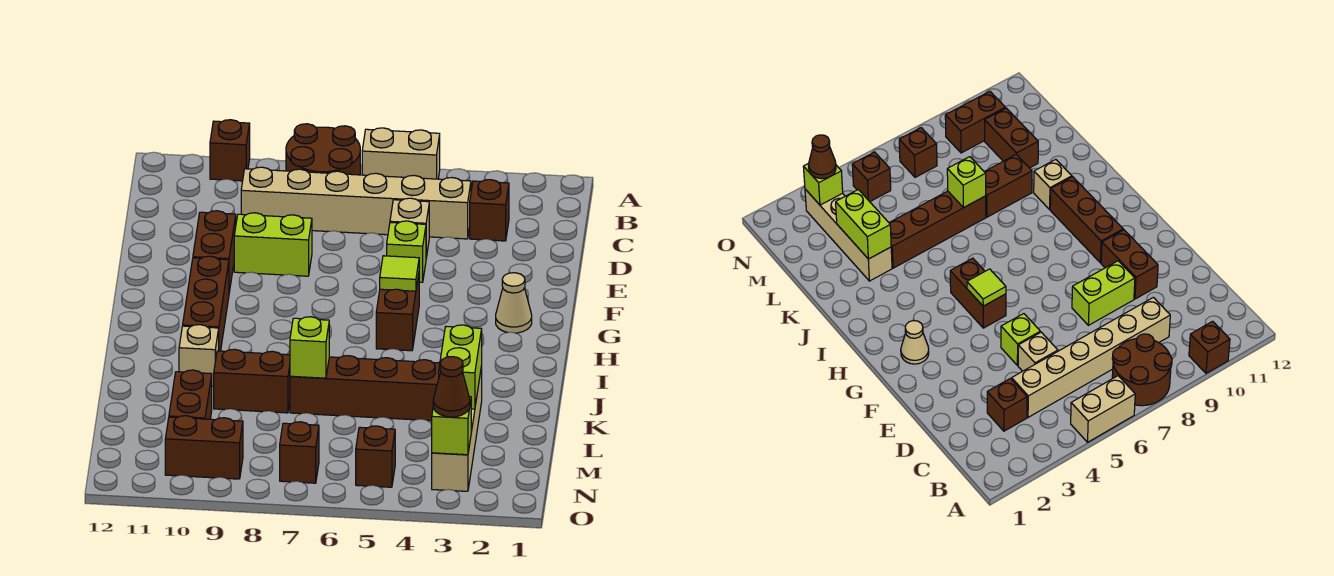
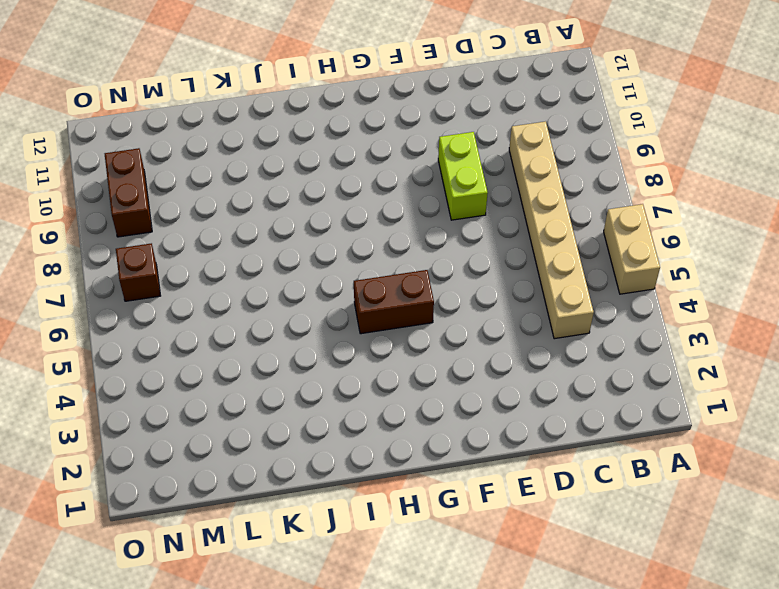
none -> brown 2x2 round brick [286,124,360,175]
none -> brown 1x1 brick [210,120,250,181]
none -> brown 1x1 brick [470,180,509,241]

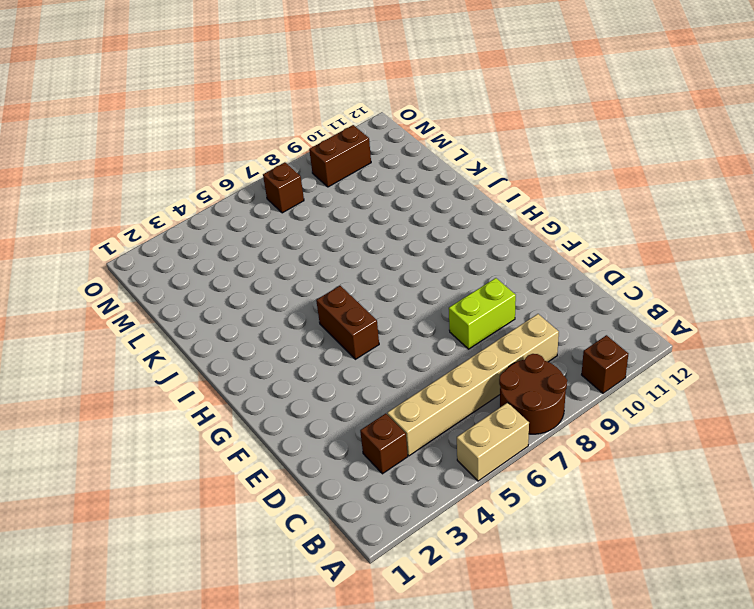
none -> tan 1x1 brick [390,198,429,258]
none -> lime 1x1 brick [387,221,426,282]
none -> brown 1x2 brick [193,211,236,292]

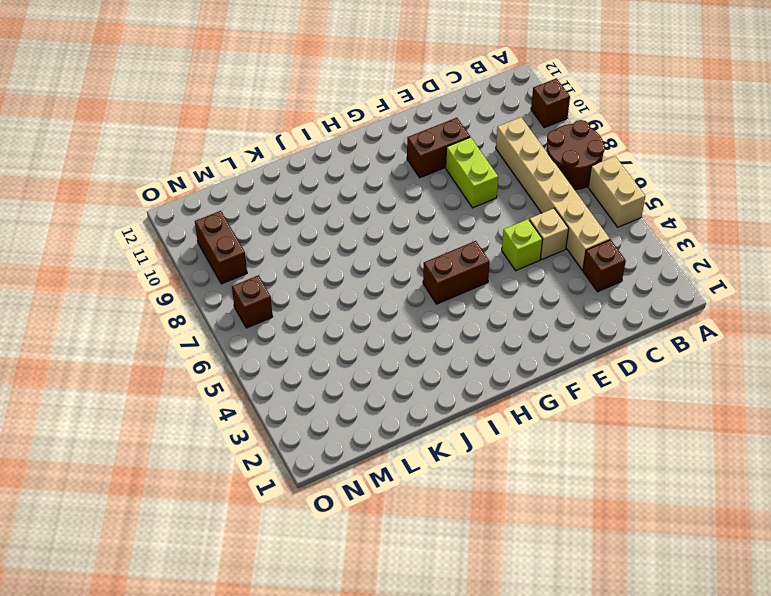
none -> tan 1x1 cone [496,273,532,333]
none -> brown 1x3 brick [183,256,229,351]
none -> tan 1x1 brick [179,325,219,386]

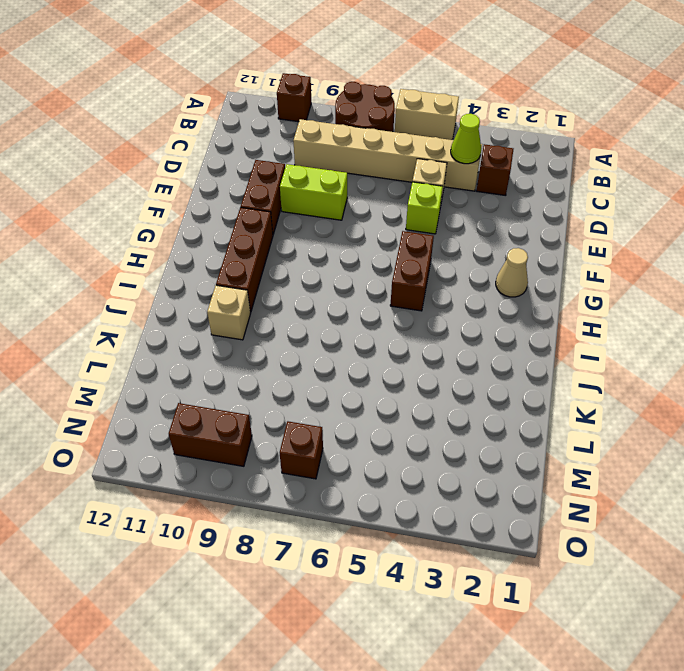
lime 1x1 cone [451,114,481,164] -> none
none -> tan 1x4 brick [432,366,482,491]
none -> brown 1x4 brick [290,356,440,421]
none -> brown 1x2 brick [214,349,290,413]

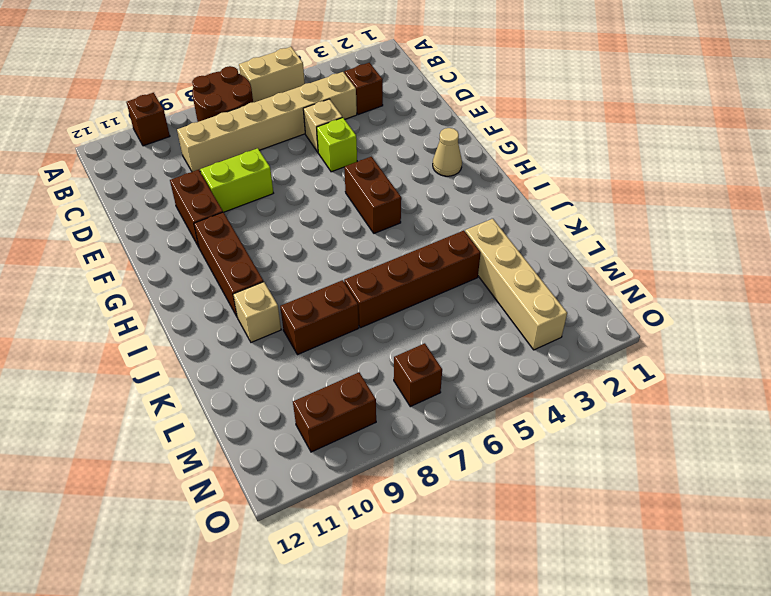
none -> brown 1x2 brick [169,370,212,419]
none -> brown 1x1 brick [356,426,395,487]
none -> lime 1x1 tile [380,256,419,291]

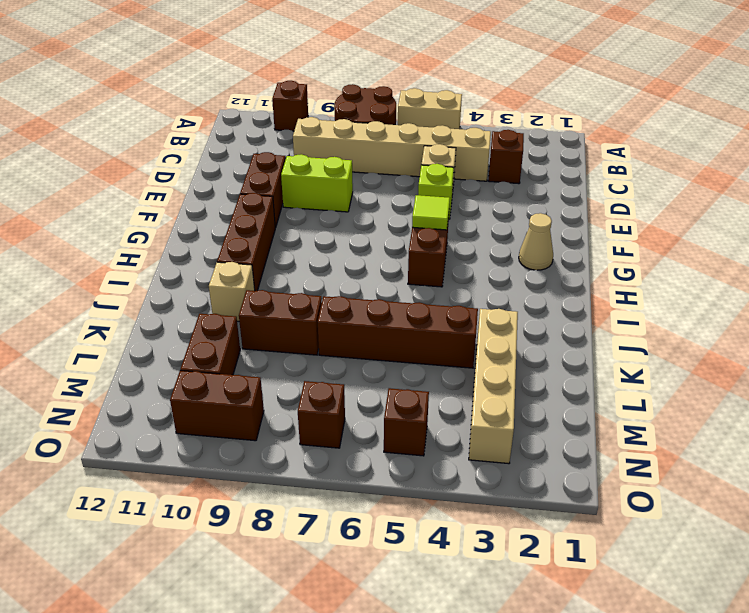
none -> lime 1x2 brick [439,325,482,409]
none -> lime 1x1 brick [290,317,329,378]
none -> lime 1x1 brick [432,397,471,455]

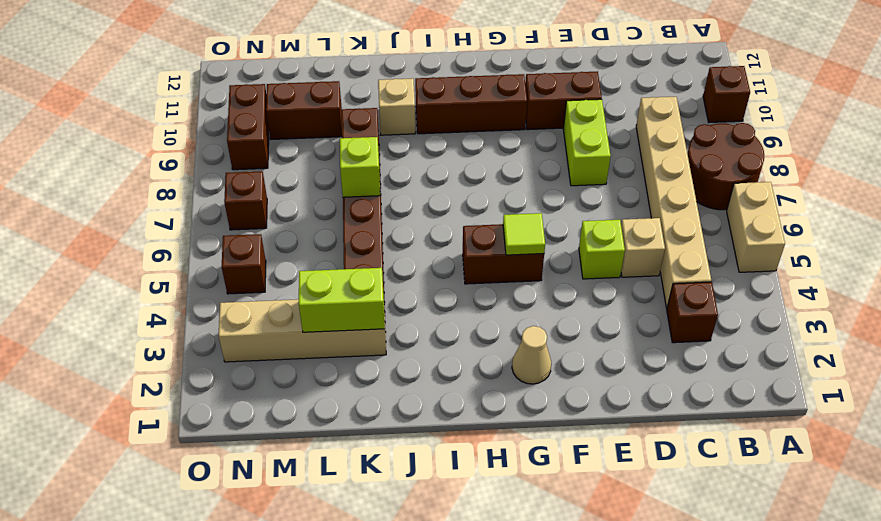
none -> lime 1x1 brick [432,397,471,455]
none -> brown 1x1 cone [433,357,470,417]

